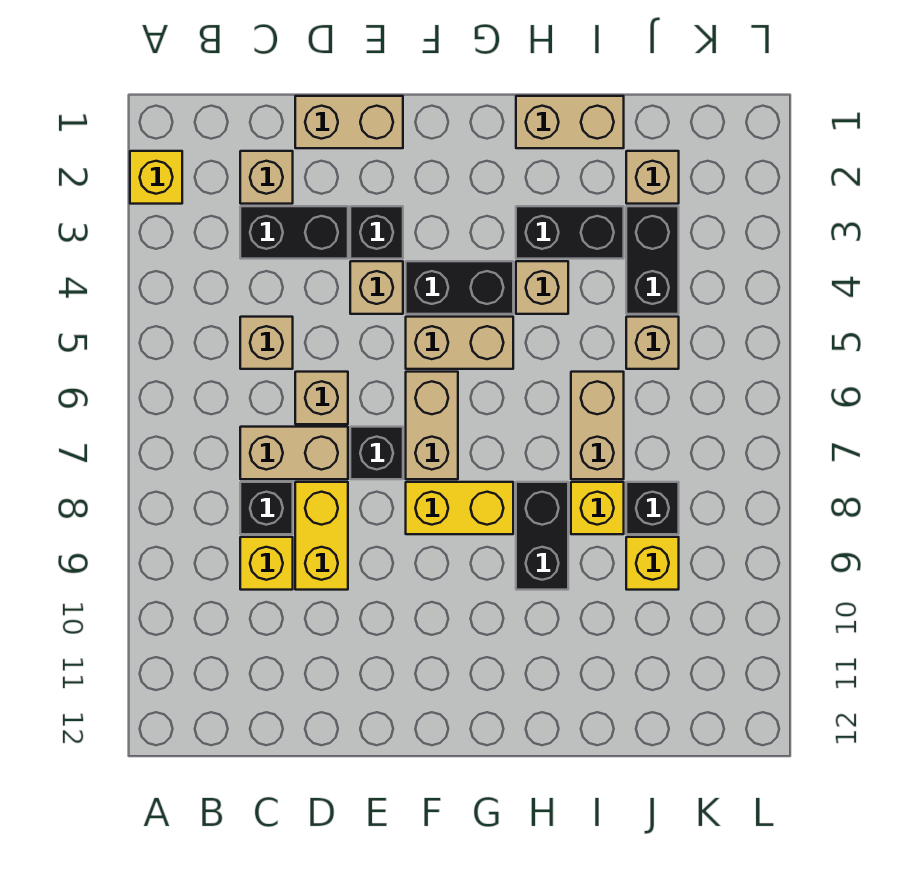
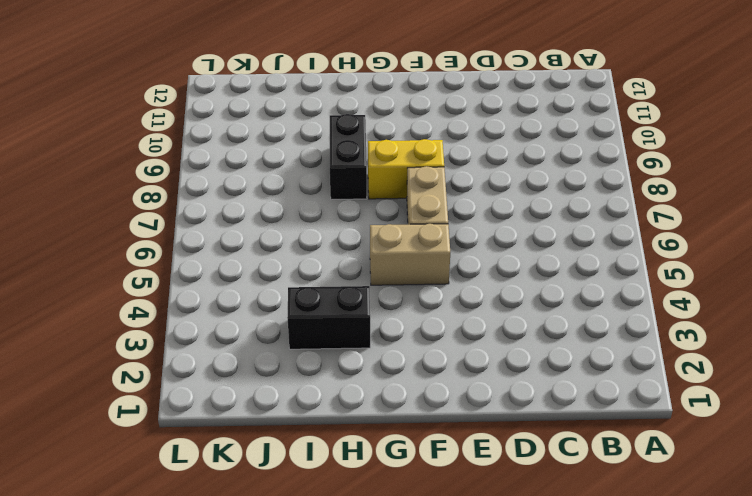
none -> yellow 1x1 brick [130,151,182,204]
none -> tan 1x1 brick [240,151,293,204]
none -> black 1x2 brick [240,206,348,259]

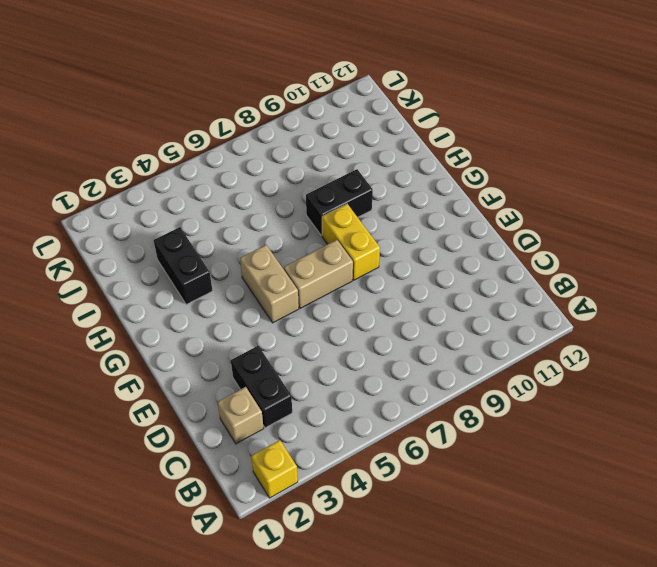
none -> tan 1x1 brick [240,317,293,369]
none -> tan 1x2 brick [240,427,348,479]
none -> black 1x1 brick [240,482,293,534]

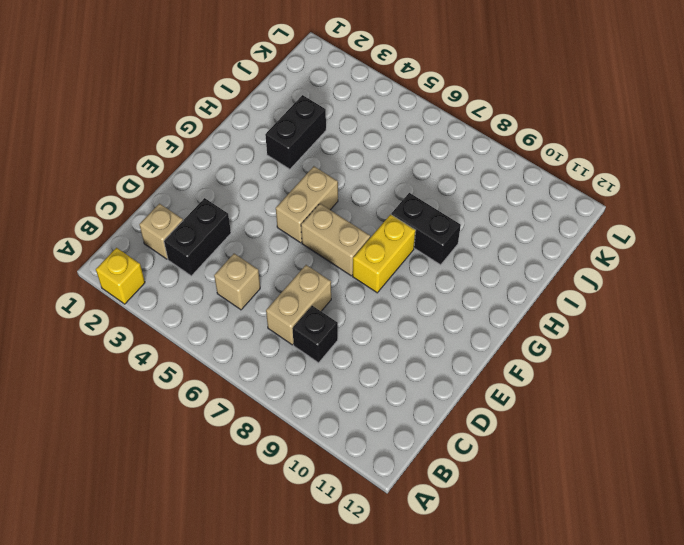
none -> yellow 1x1 brick [240,537,293,590]
none -> tan 1x2 brick [295,96,403,148]
none -> tan 1x1 brick [295,372,348,424]

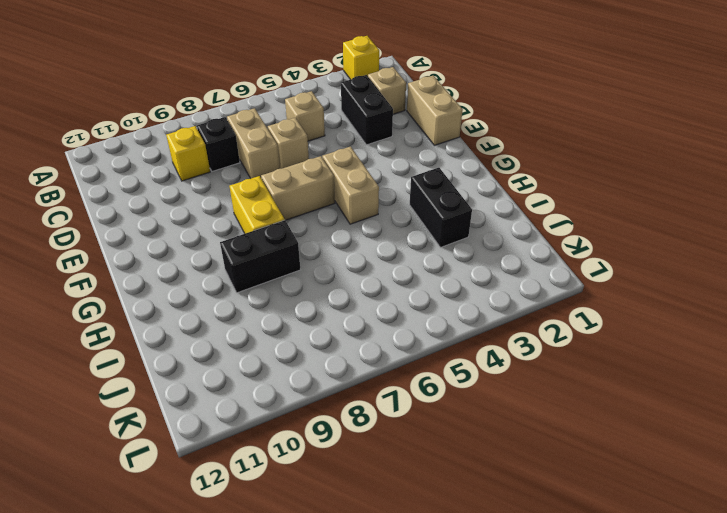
none -> yellow 1x2 brick [295,482,348,590]
none -> black 1x1 brick [350,206,403,259]
none -> tan 1x1 brick [350,261,403,314]

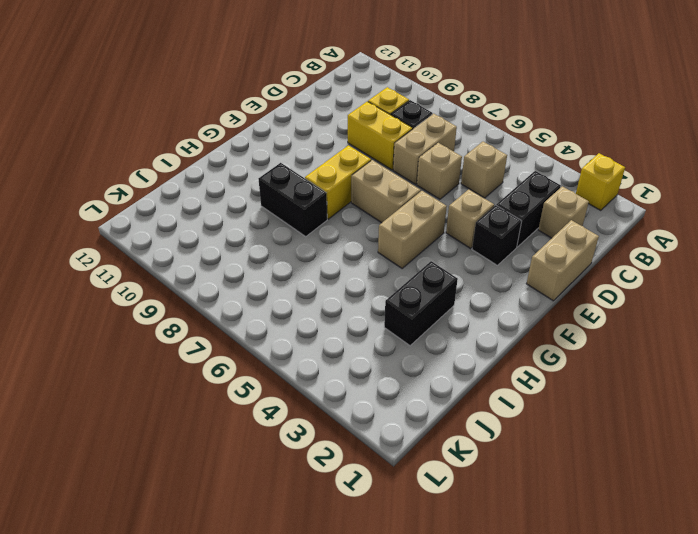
none -> black 1x1 brick [350,427,403,479]
none -> black 1x2 brick [406,261,513,314]
none -> tan 1x2 brick [516,96,624,148]

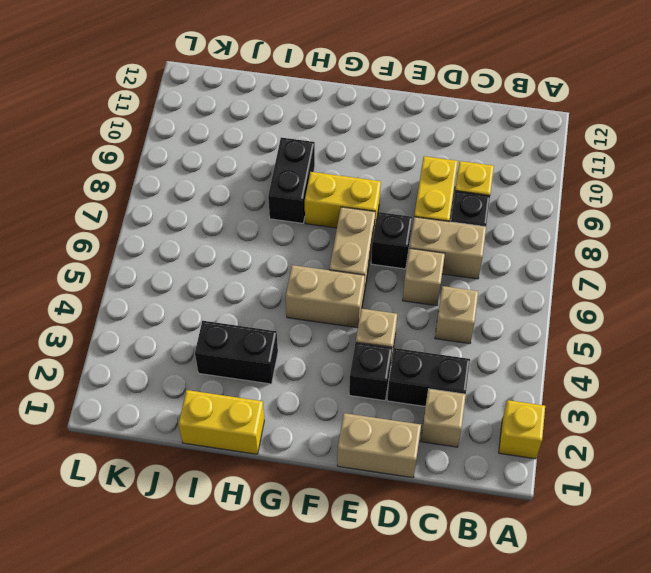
yellow 1x2 brick [179,390,264,454] -> tan 1x2 brick [516,96,624,148]
none -> black 1x2 brick [406,261,513,314]
none -> tan 1x1 brick [516,261,568,314]
none -> tan 1x2 brick [571,372,624,479]

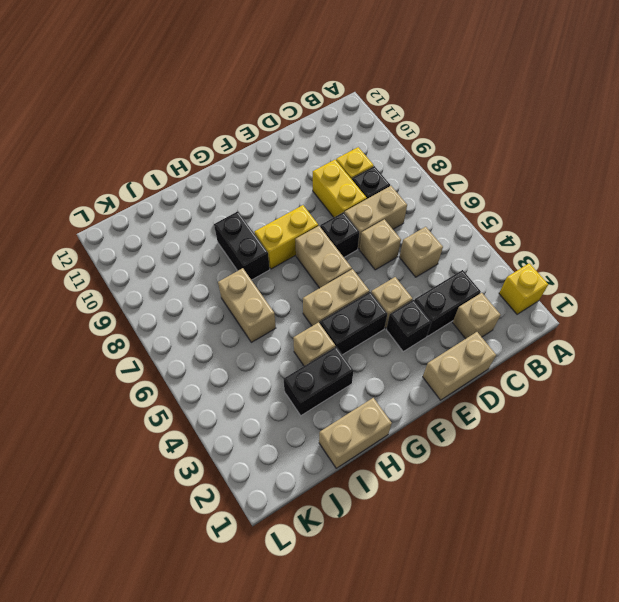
none -> yellow 1x1 brick [571,482,624,534]
none -> tan 1x1 brick [626,151,679,204]
none -> black 1x2 brick [626,206,679,314]

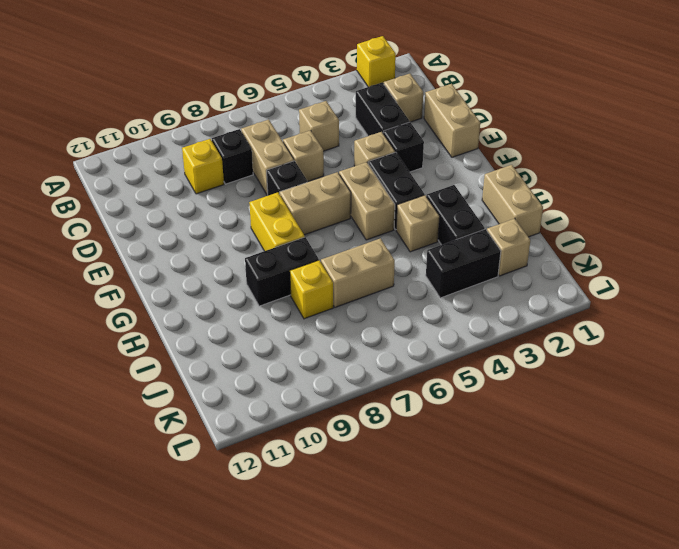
none -> yellow 1x2 brick [295,482,348,590]
none -> tan 1x1 brick [626,317,679,369]
none -> black 1x1 brick [626,482,679,534]

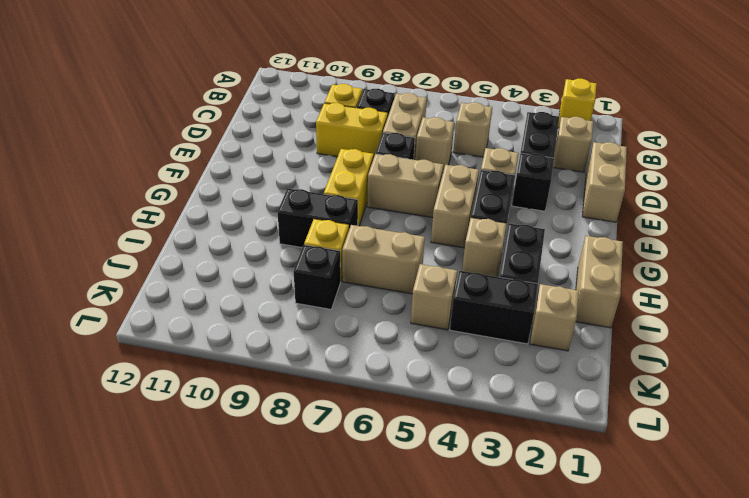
none -> yellow 1x1 brick [626,537,679,590]

